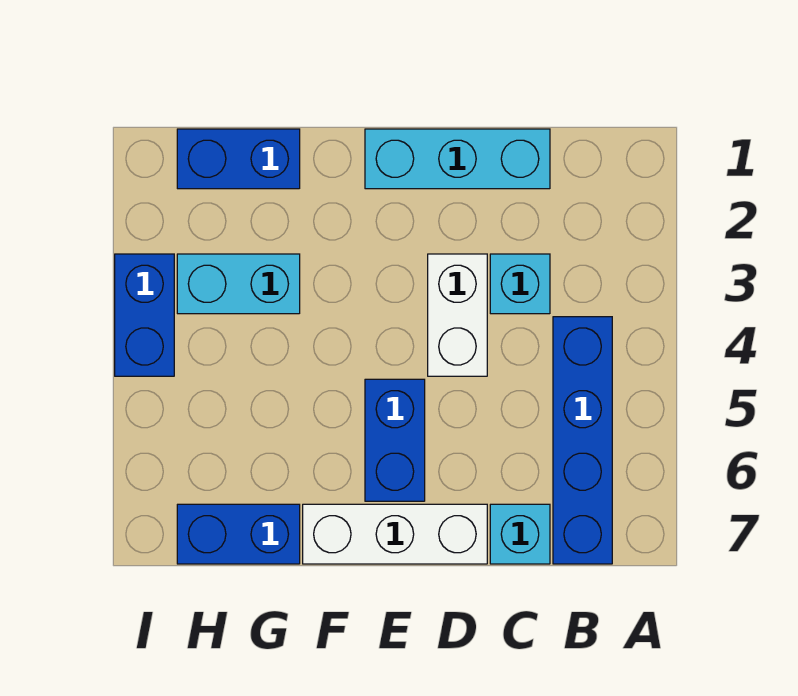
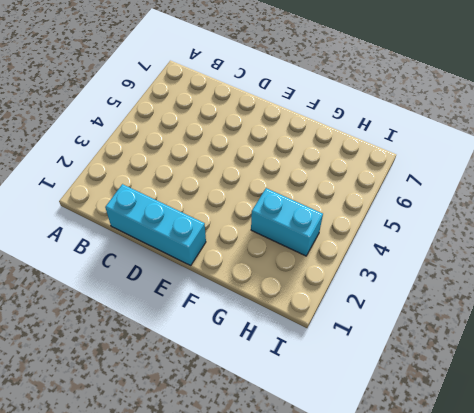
none -> blue 1x4 brick [553,317,612,564]
none -> cyan 1x1 brick [490,254,550,314]

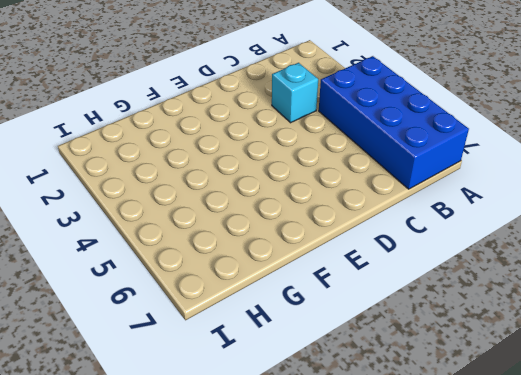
blue 2x4 brick [319,56,469,189] -> blue 1x4 brick [553,317,612,564]
none -> cyan 1x3 brick [365,129,550,189]
none -> cyan 1x1 brick [490,504,550,564]

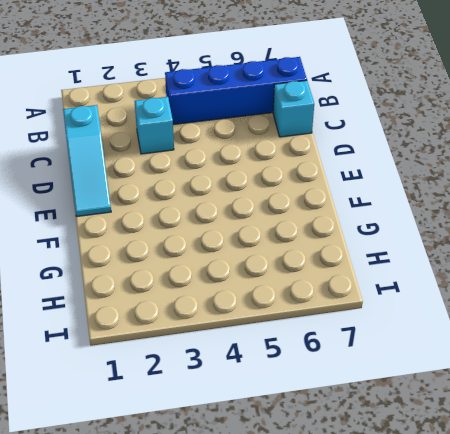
cyan 1x3 slope [63,105,111,216] -> cyan 1x3 brick [365,129,550,189]
none -> white 1x2 brick [428,254,487,376]
none -> white 1x3 brick [303,504,487,564]

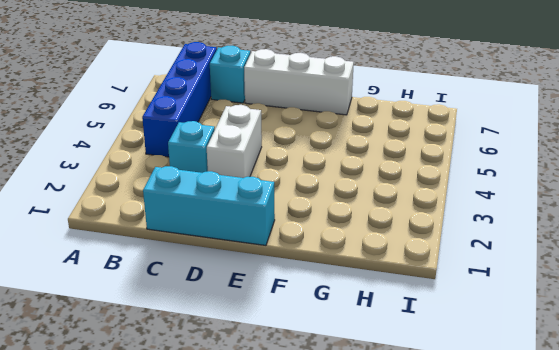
none -> blue 1x2 brick [365,379,425,501]
none -> blue 1x2 brick [177,129,300,189]

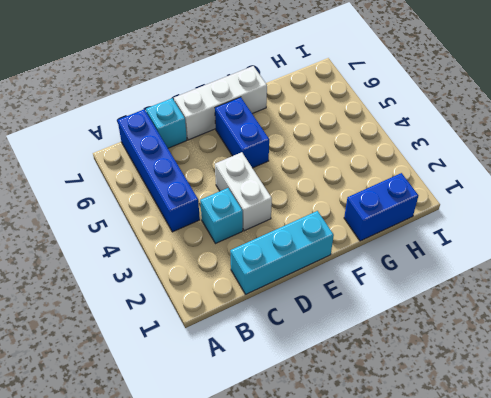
none -> cyan 1x2 brick [177,254,300,314]
none -> blue 1x2 brick [177,504,300,564]

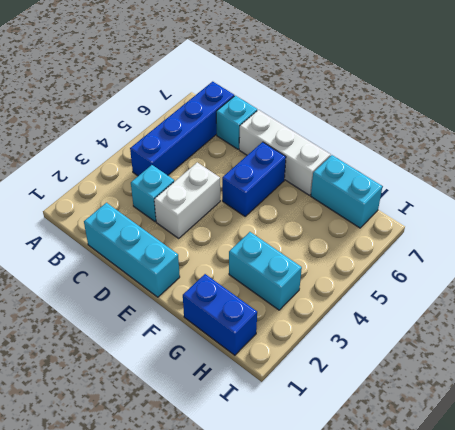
cyan 1x2 brick [311,155,382,228] -> blue 1x2 brick [177,504,300,564]
none -> blue 1x2 brick [115,254,174,376]

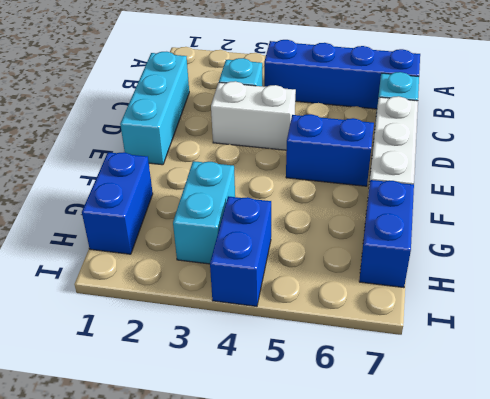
blue 1x2 brick [210,196,271,306] -> blue 1x2 brick turned to [115,254,174,376]

